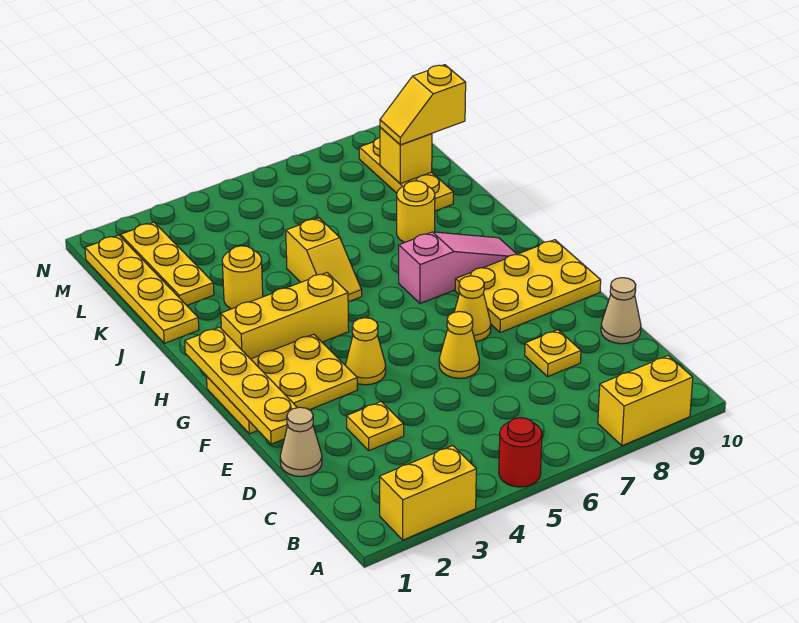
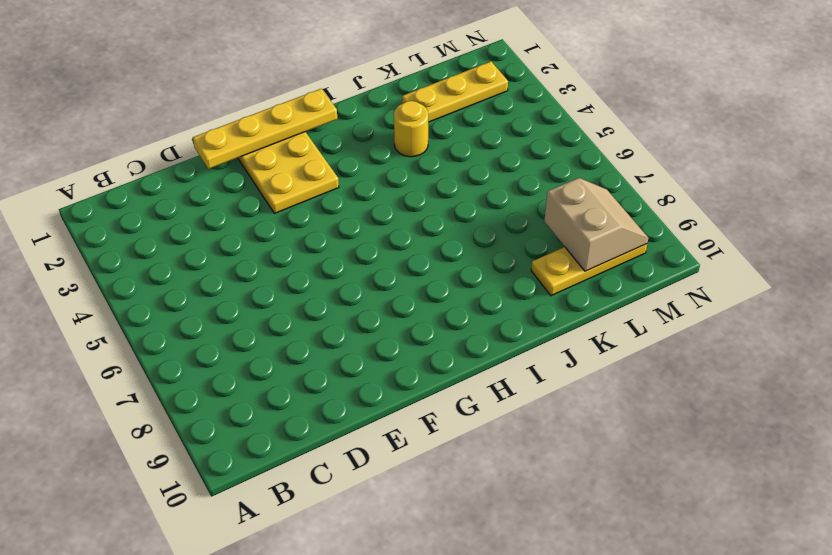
tan 2x2 slope [544,178,648,271] -> yellow 1x1 brick [380,127,432,184]
none -> yellow 1x2 brick [380,446,476,540]
none -> red 1x1 round brick [499,418,542,487]
none -> yellow 1x2 brick [598,356,693,446]

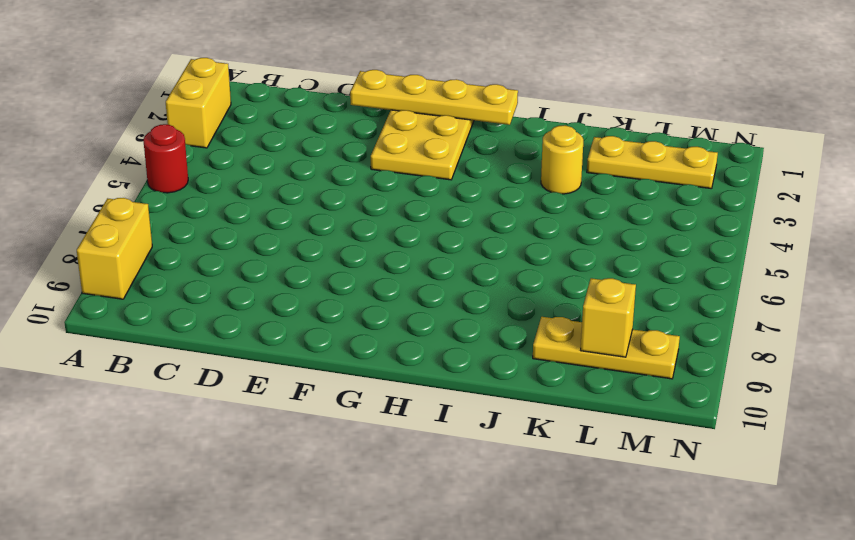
none -> tan 1x1 cone [280,407,322,476]
none -> yellow 1x1 plate [347,402,404,451]
none -> yellow 1x1 plate [525,330,581,377]

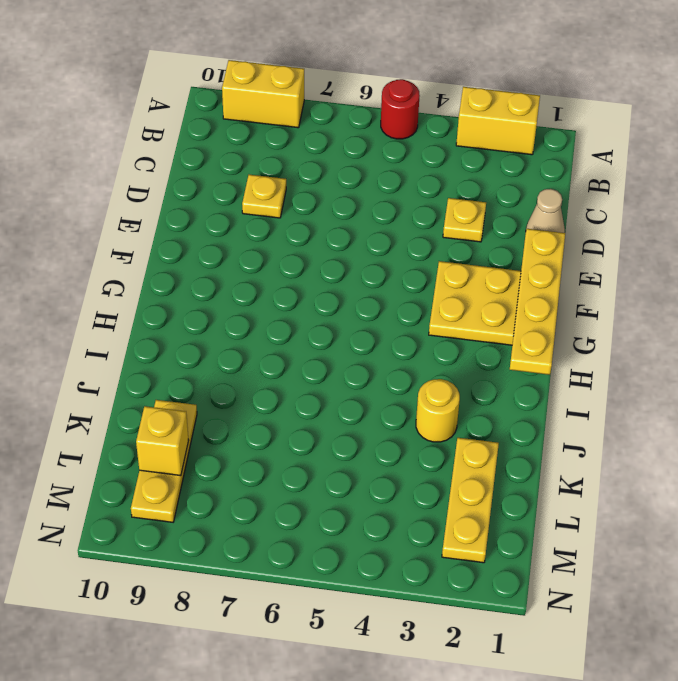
none -> tan 1x1 cone [601,278,641,344]
none -> yellow 1x1 cone [439,311,479,378]
none -> yellow 1x1 cone [345,318,386,385]

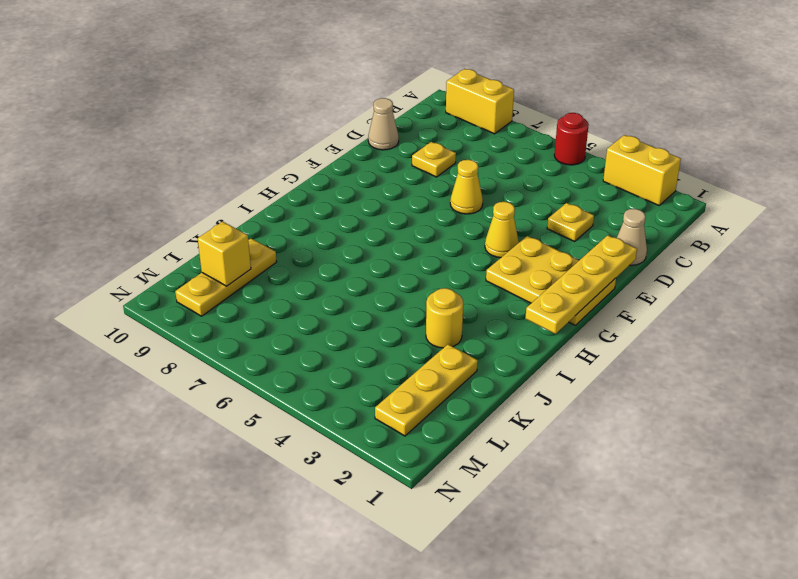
none -> yellow 1x1 cone [454,276,491,342]
none -> yellow 2x3 plate [455,240,601,333]
none -> yellow 1x3 brick [221,273,349,359]

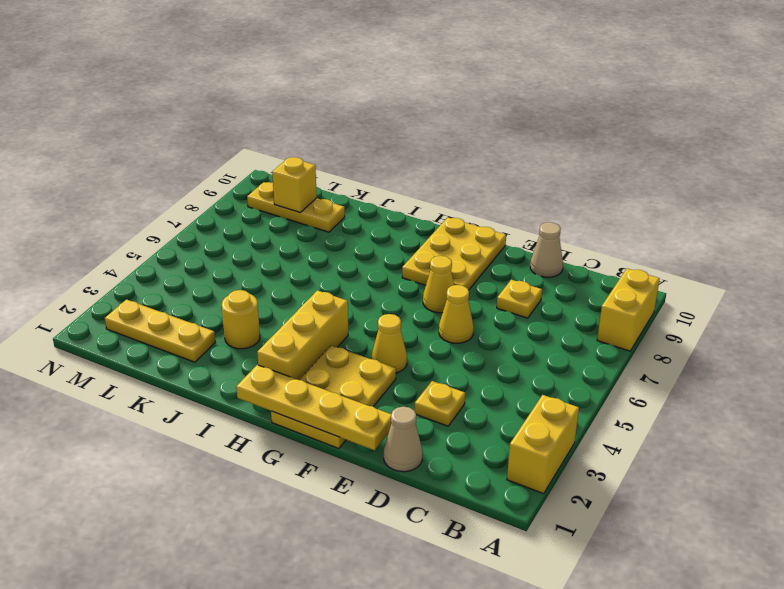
none -> red 1x1 round brick [499,418,542,487]
none -> pink 1x3 slope [399,232,517,303]
none -> yellow 1x2 slope [286,218,362,302]

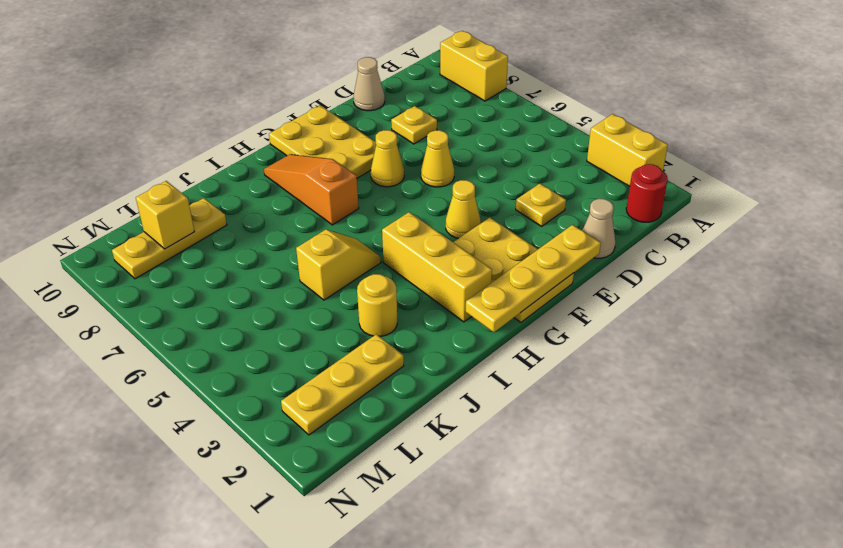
red 1x1 round brick [626,164,668,222] -> red 1x1 round brick moved to [499,418,542,487]
orange 1x3 slope [264,154,359,225] -> pink 1x3 slope [399,232,517,303]
none -> yellow 1x4 plate [85,235,199,343]
none -> yellow 1x1 round brick [397,181,435,242]
none -> yellow 1x2 slope [380,65,466,145]

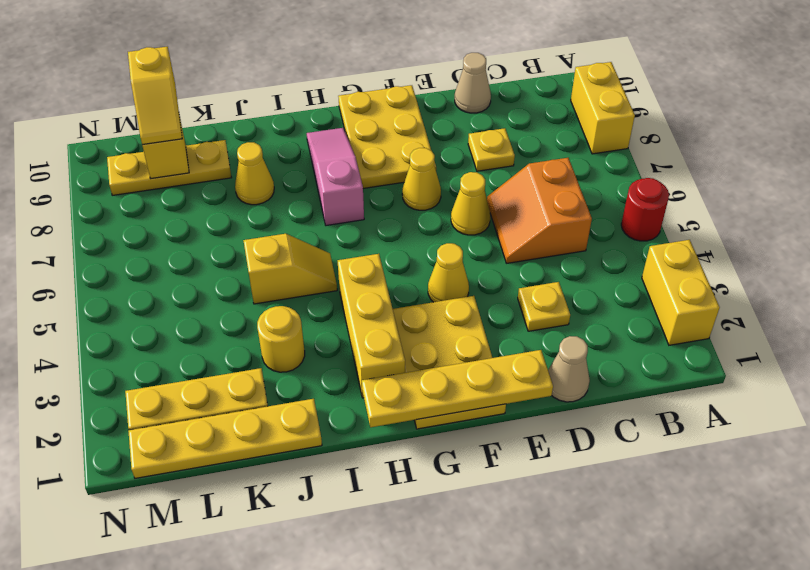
orange 2x2 slope [487,158,592,263] -> none
yellow 1x1 cone [235,142,274,205] -> yellow 1x1 round brick [397,181,435,242]

